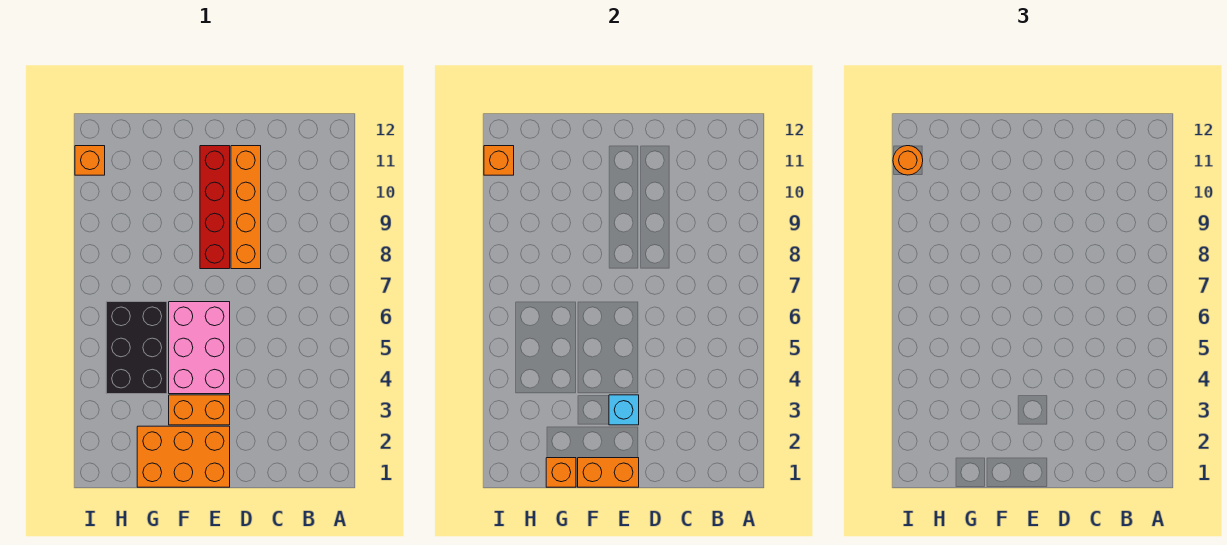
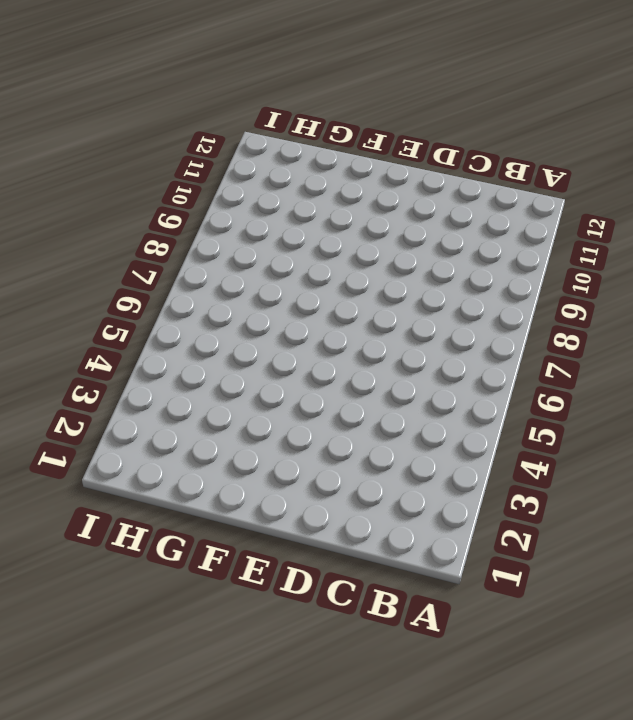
none -> orange 1x4 brick [231,146,261,269]
none -> orange 2x3 brick [137,426,230,487]
none -> orange 1x2 brick [169,395,230,425]

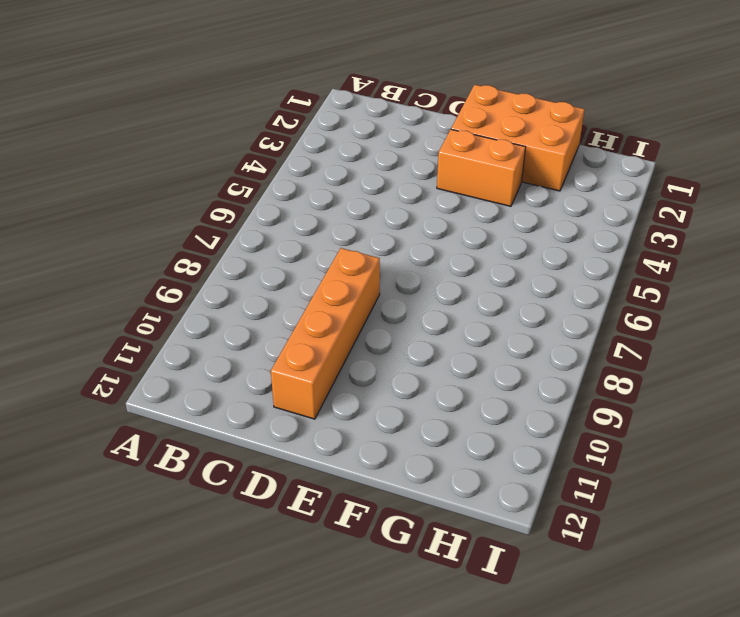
none -> pink 2x3 brick [169,302,230,394]
none -> red 1x4 brick [200,146,230,269]
none -> black 2x3 brick [106,302,167,394]

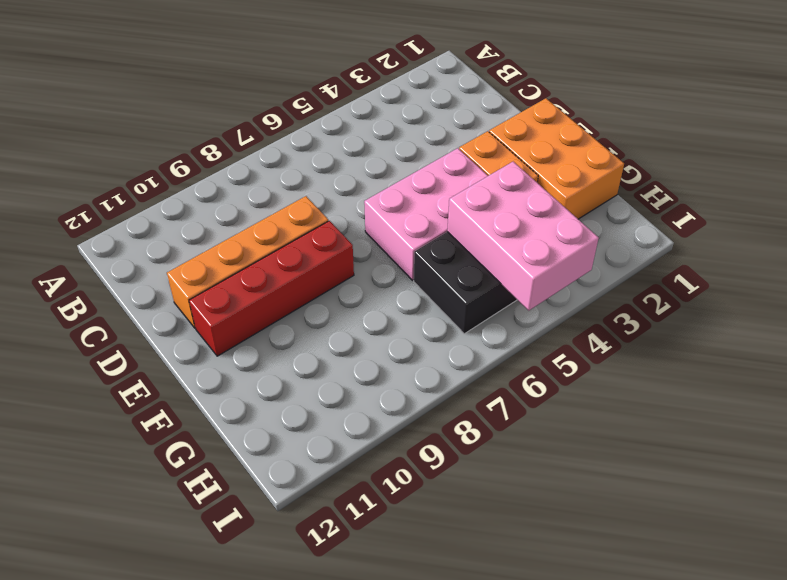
pink 2x3 brick [447,162,599,310] -> none
none -> orange 1x1 brick [75,146,105,175]
none -> orange 1x2 brick [578,458,639,487]
none -> cyan 1x1 brick [609,395,639,425]

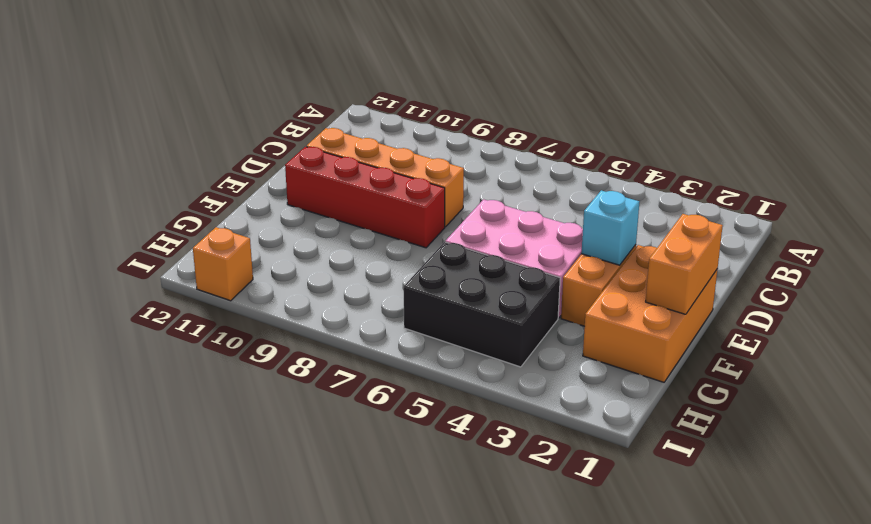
none -> orange 1x1 brick [546,458,576,487]
none -> orange 1x1 brick [484,146,514,175]
none -> orange 1x1 round brick [893,146,923,175]

